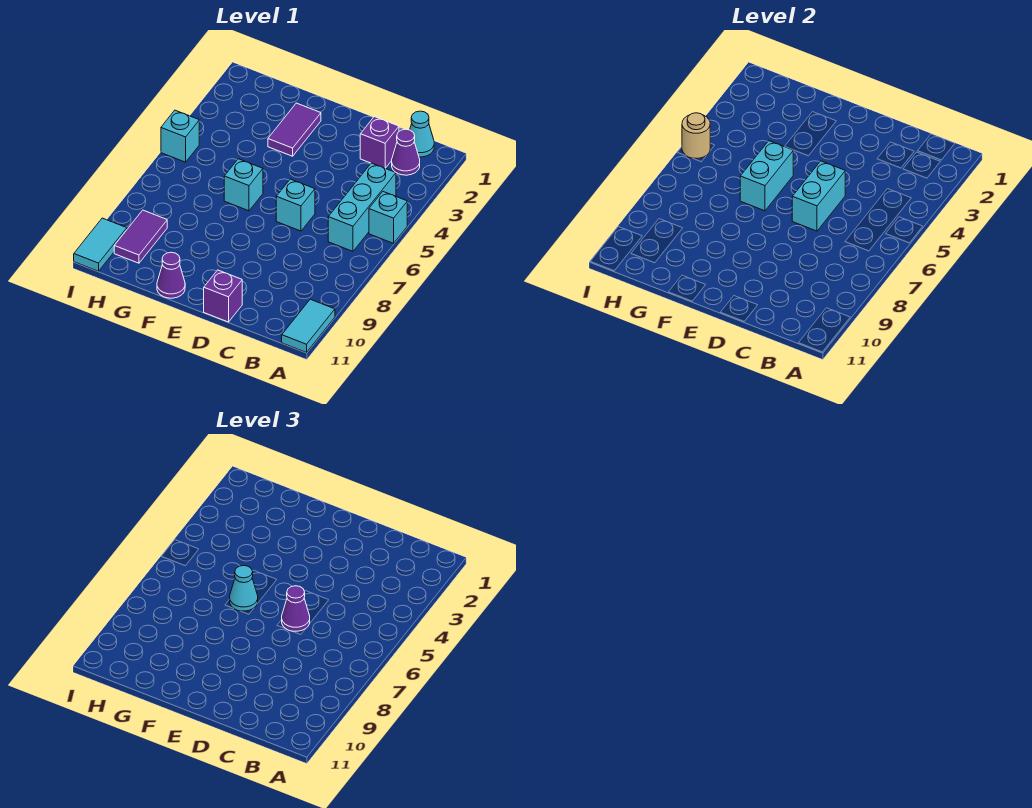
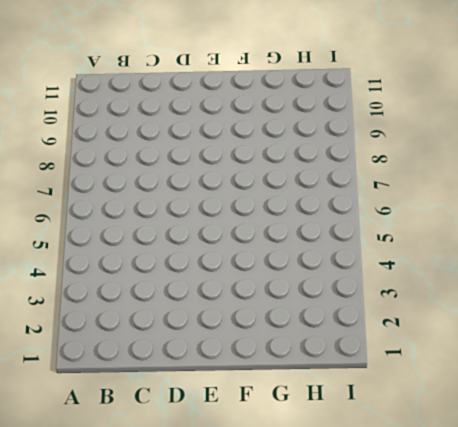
none -> cyan 1x1 brick [369,192,407,243]
none -> cyan 1x2 tile [282,299,335,353]
none -> cyan 1x1 cone [410,111,434,157]

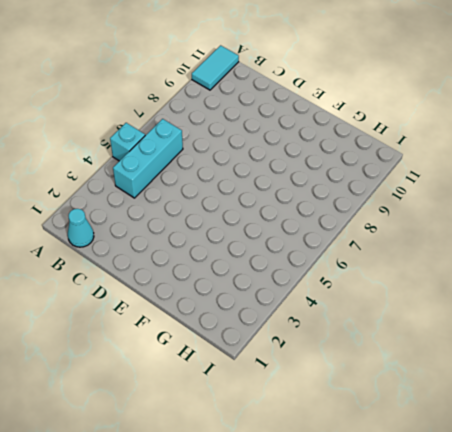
none -> purple 1x1 cone [392,129,420,175]
none -> purple 1x1 brick [360,117,399,168]
none -> cyan 1x1 brick [276,179,315,231]

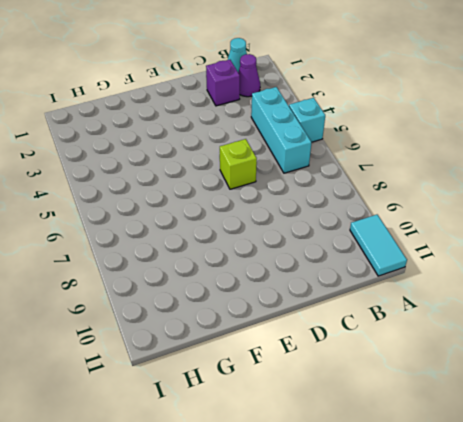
lime 1x1 brick [220,139,257,189] -> cyan 1x1 brick [276,179,315,231]
none -> purple 1x1 brick [204,270,242,322]
none -> purple 1x2 tile [268,103,321,156]
none -> cyan 1x1 brick [224,159,263,211]

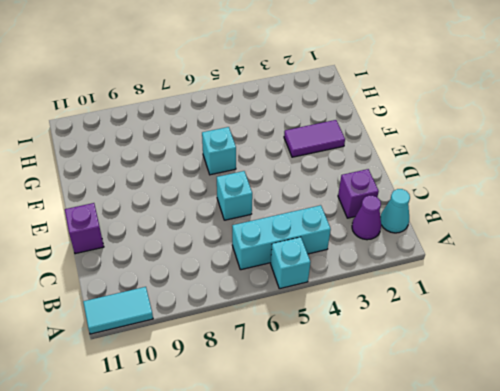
none -> purple 1x1 cone [157,252,185,298]
none -> purple 1x2 tile [114,210,167,263]
none -> cyan 1x1 brick [161,110,199,162]

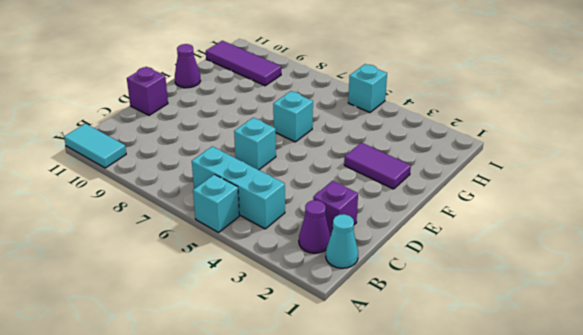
purple 1x3 tile [206,41,281,86] -> purple 1x2 tile [114,210,167,263]
none -> cyan 1x2 tile [74,218,127,271]
none -> cyan 1x2 brick [792,161,845,231]
none -> cyan 1x2 brick [740,141,793,211]

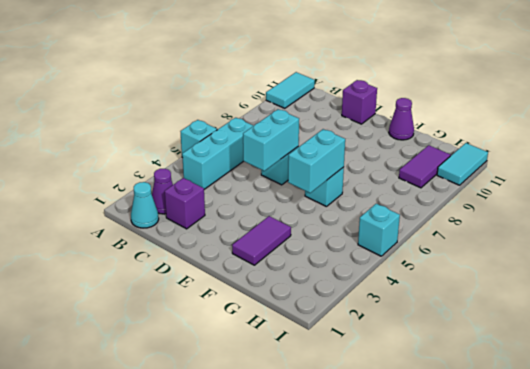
none -> tan 1x1 round brick [682,113,710,159]
none -> purple 1x1 cone [282,586,310,631]
none -> cyan 1x1 cone [230,566,258,611]

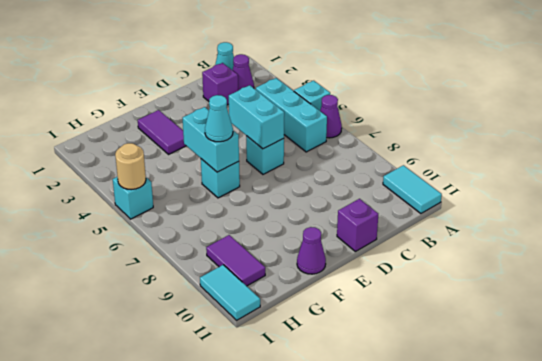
purple 1x1 cone [320,95,342,138] -> purple 1x1 cone moved to [282,586,310,631]

